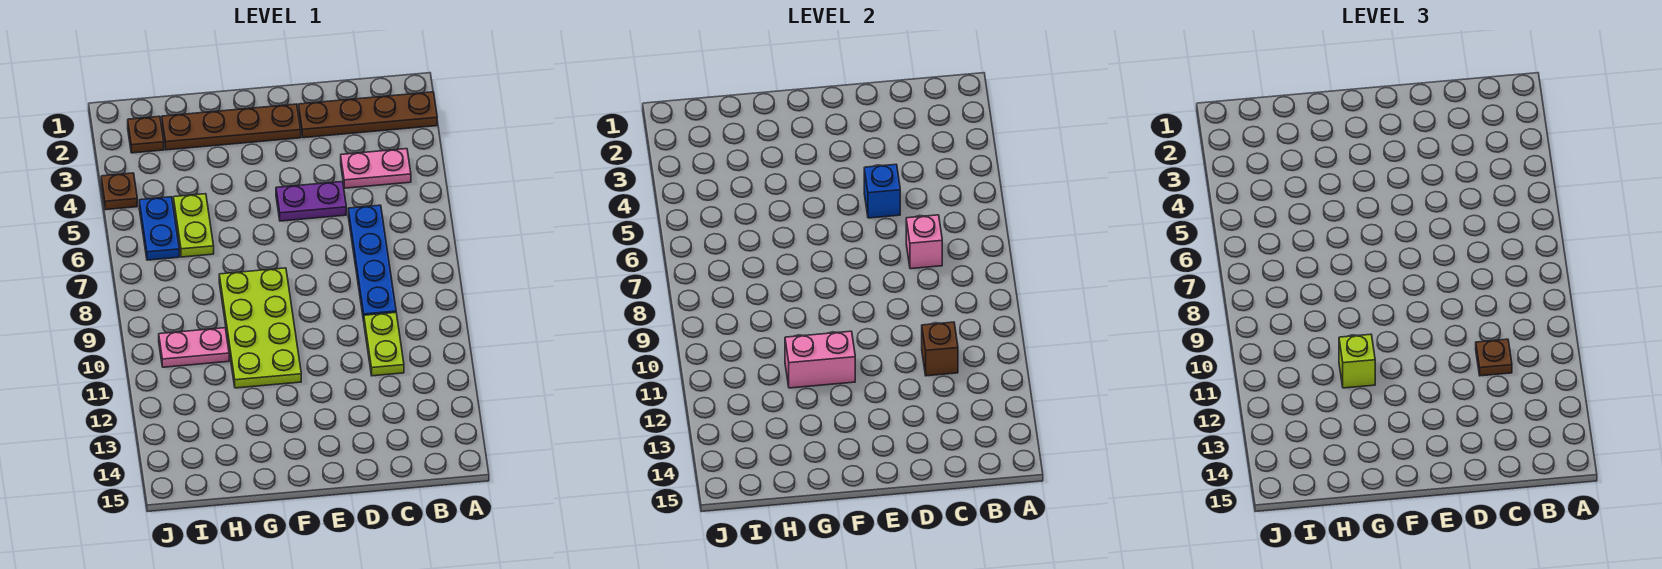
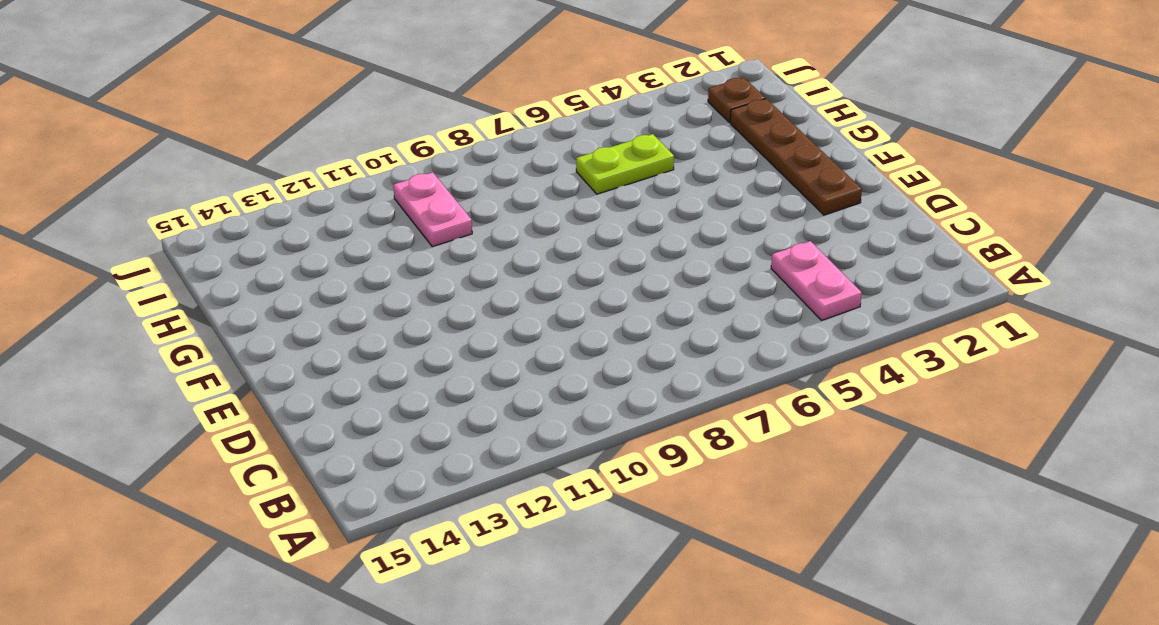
none -> brown 1x4 plate [299,92,437,138]
none -> blue 1x4 plate [348,205,396,321]
none -> lime 1x2 plate [364,312,404,376]

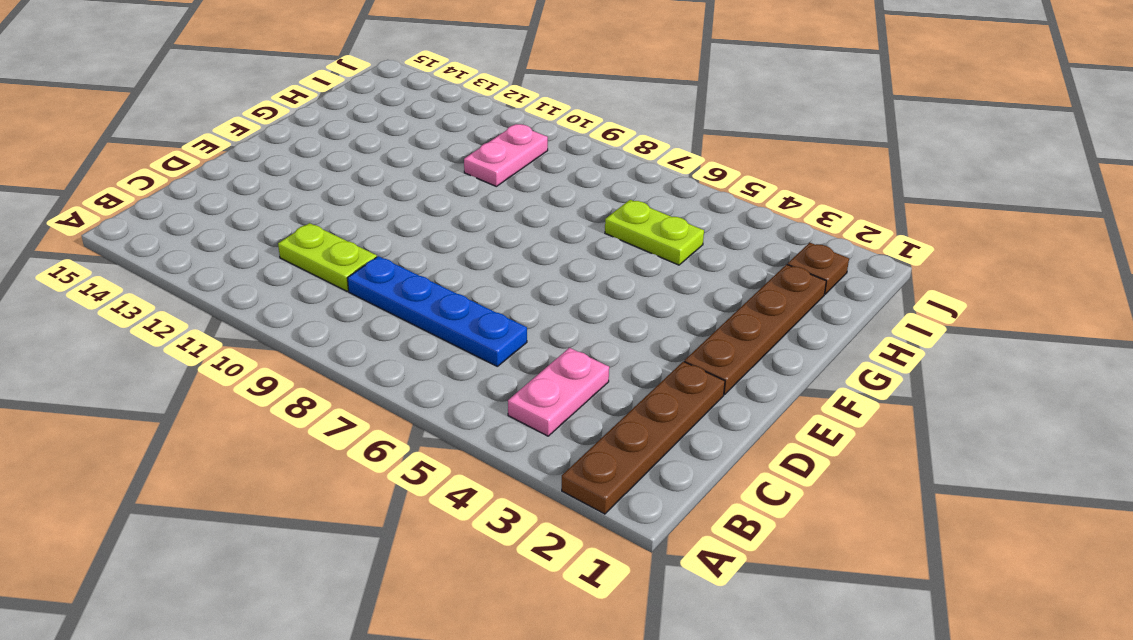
none -> purple 1x2 plate [276,182,346,221]
none -> lime 2x4 plate [219,268,301,388]
none -> blue 1x2 plate [139,197,179,260]

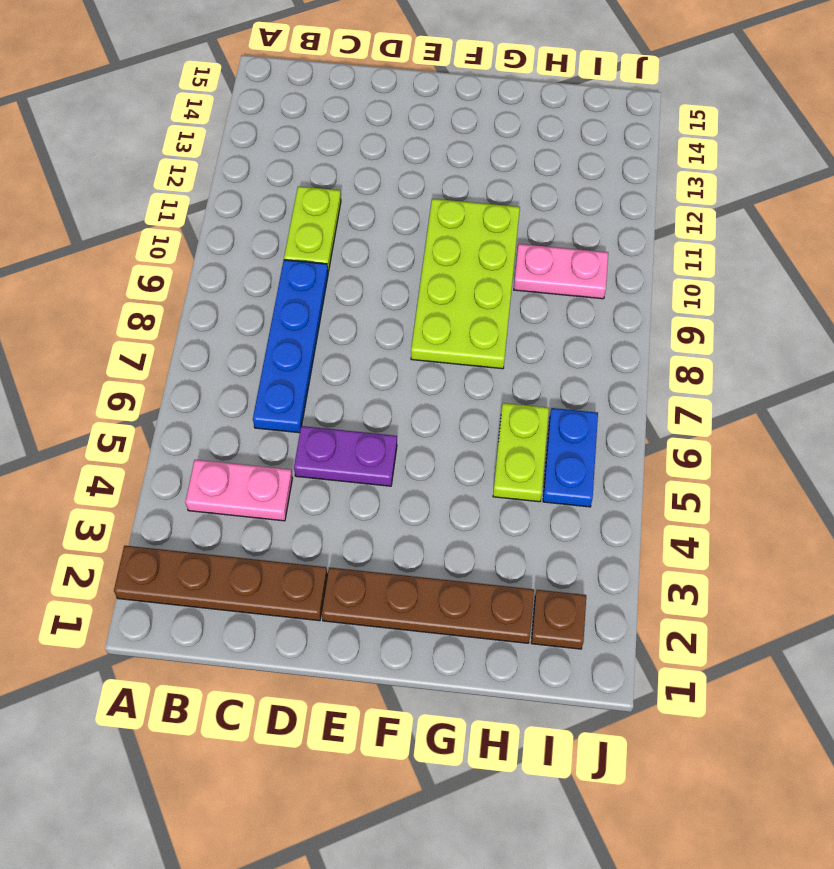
none -> brown 1x1 plate [101,173,137,210]
none -> pink 1x1 brick [906,215,942,269]
none -> brown 1x1 brick [922,322,958,376]

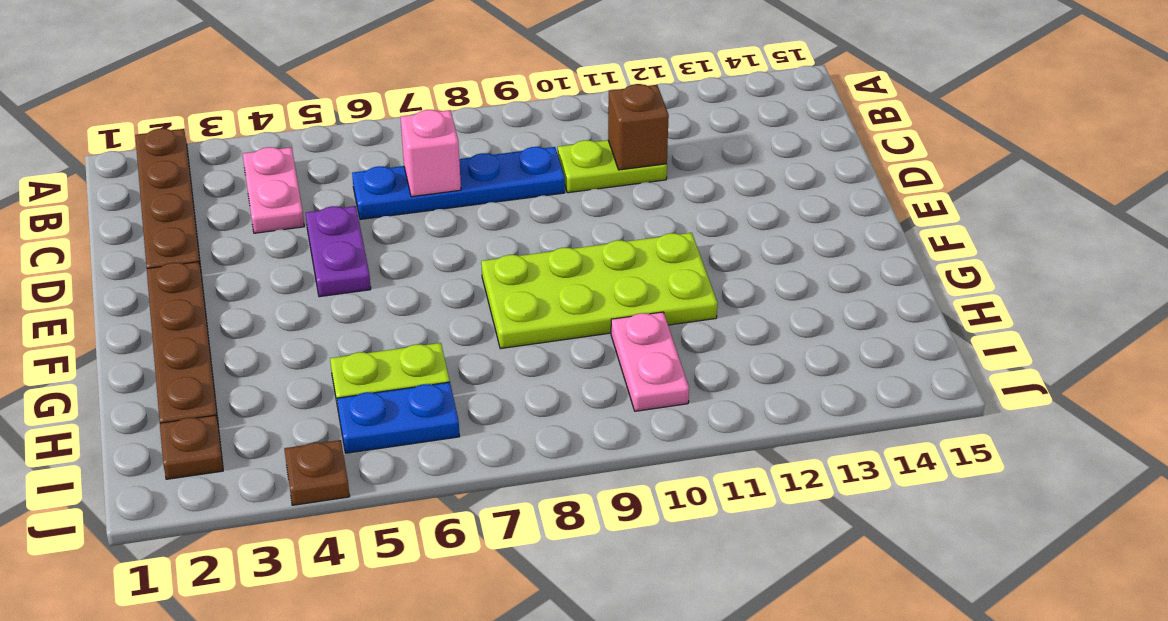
none -> blue 1x1 brick [864,164,900,218]
none -> pink 1x2 brick [785,331,855,388]
none -> brown 1x1 plate [1476,339,1512,376]

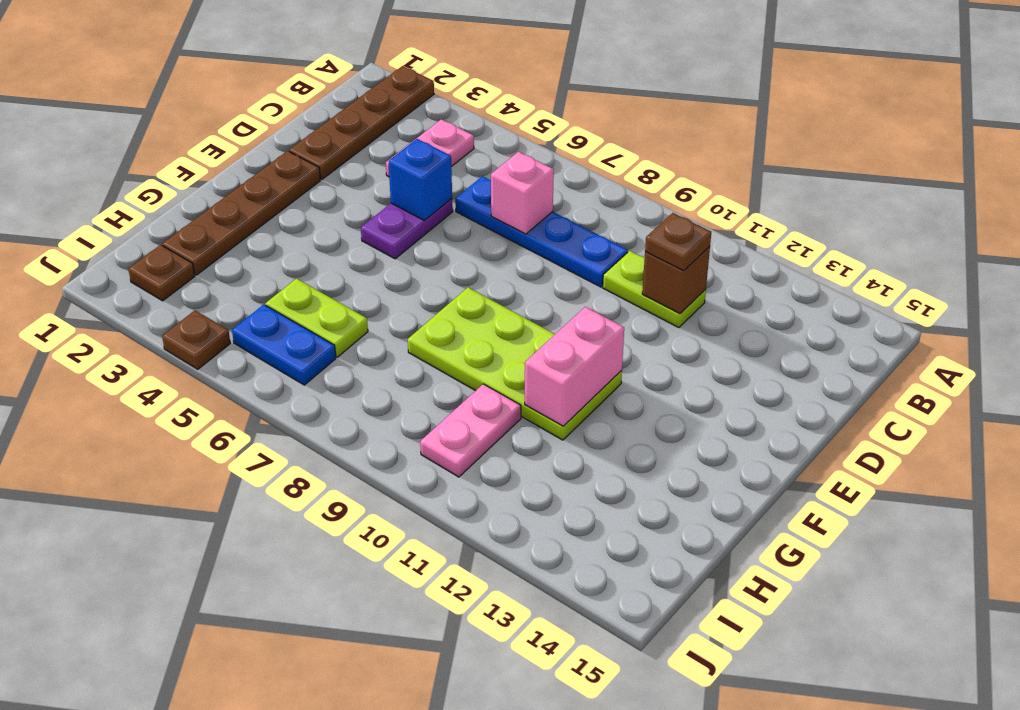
none -> lime 1x1 brick [1339,334,1375,388]

